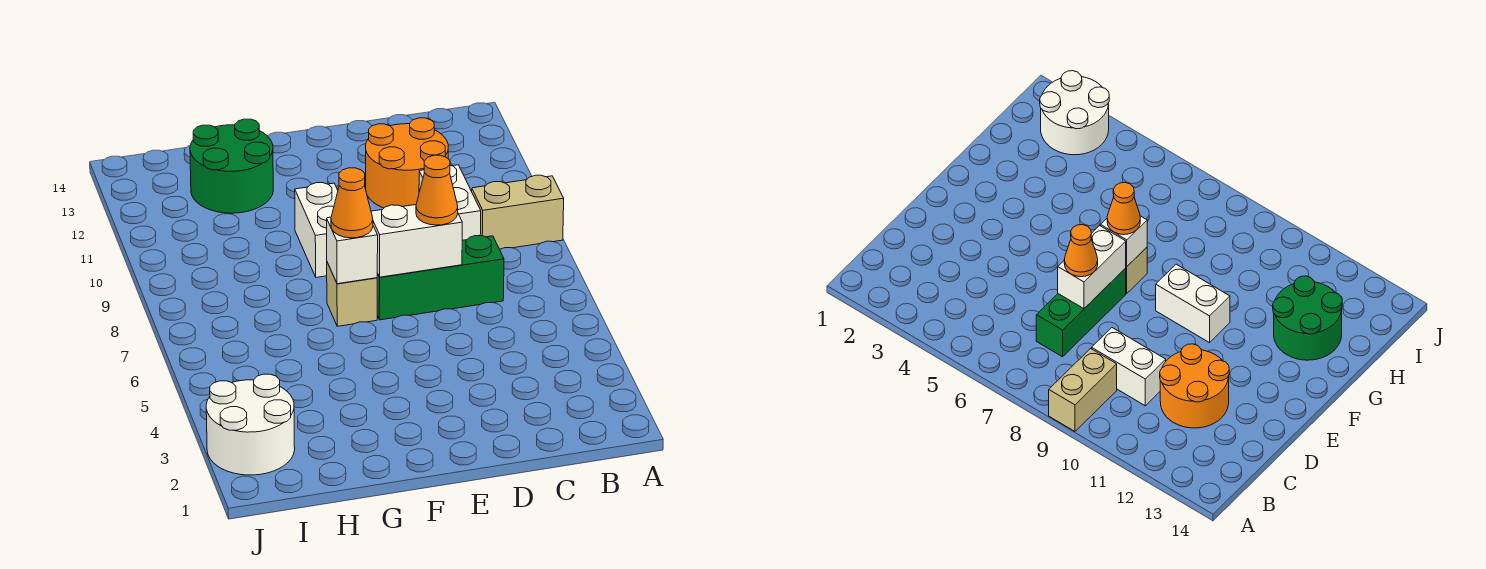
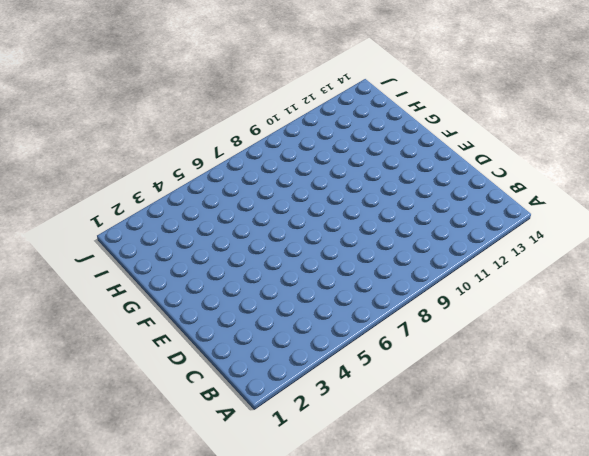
none -> tan 1x2 brick [472,175,564,249]
none -> green 1x3 brick [377,236,504,320]
none -> white 1x2 brick [419,165,481,240]

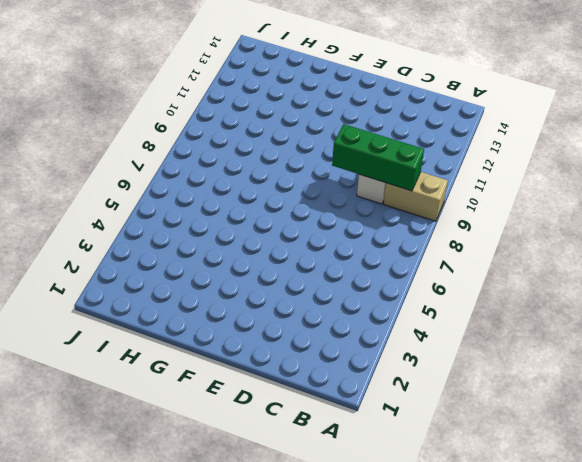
green 1x3 brick [332,124,424,191] -> green 1x3 brick moved to [377,236,504,320]
none -> orange 2x2 round brick [366,118,448,208]
none -> tan 1x1 brick [327,263,377,326]
none -> white 1x2 brick [295,183,338,277]

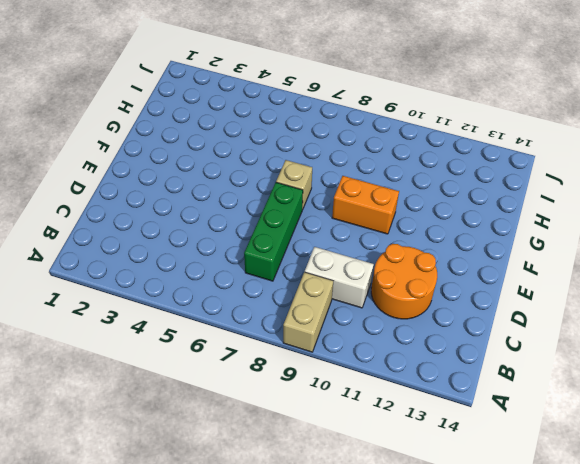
orange 1x2 brick [332,176,399,234] -> white 1x2 brick [295,183,338,277]
none -> green 2x2 round brick [190,119,273,213]
none -> white 2x2 round brick [206,374,295,475]
none -> white 1x2 brick [371,205,462,277]

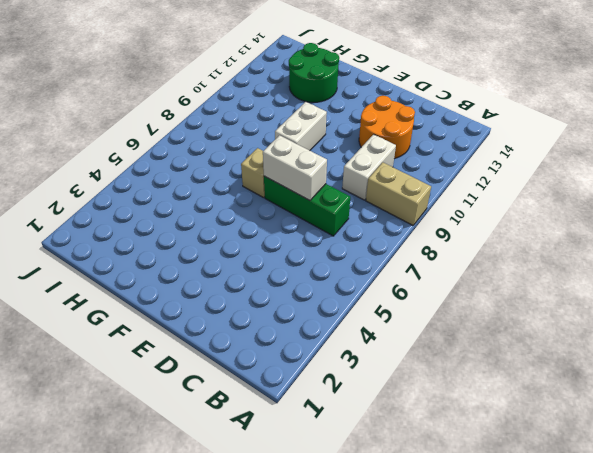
none -> white 2x2 round brick [206,374,295,475]
none -> white 1x1 brick [327,217,378,284]
none -> orange 1x1 cone [416,155,458,225]

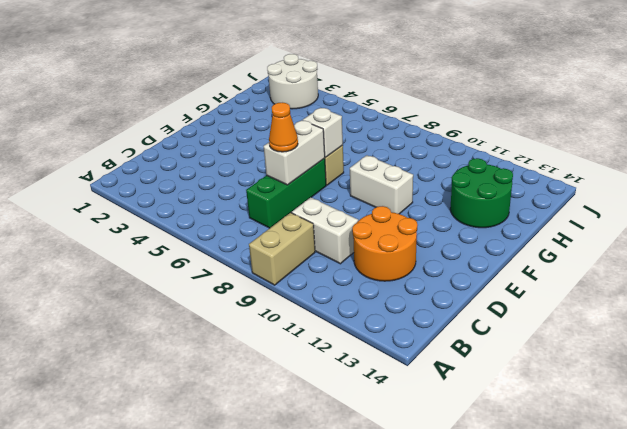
none -> orange 1x1 cone [331,168,373,238]

